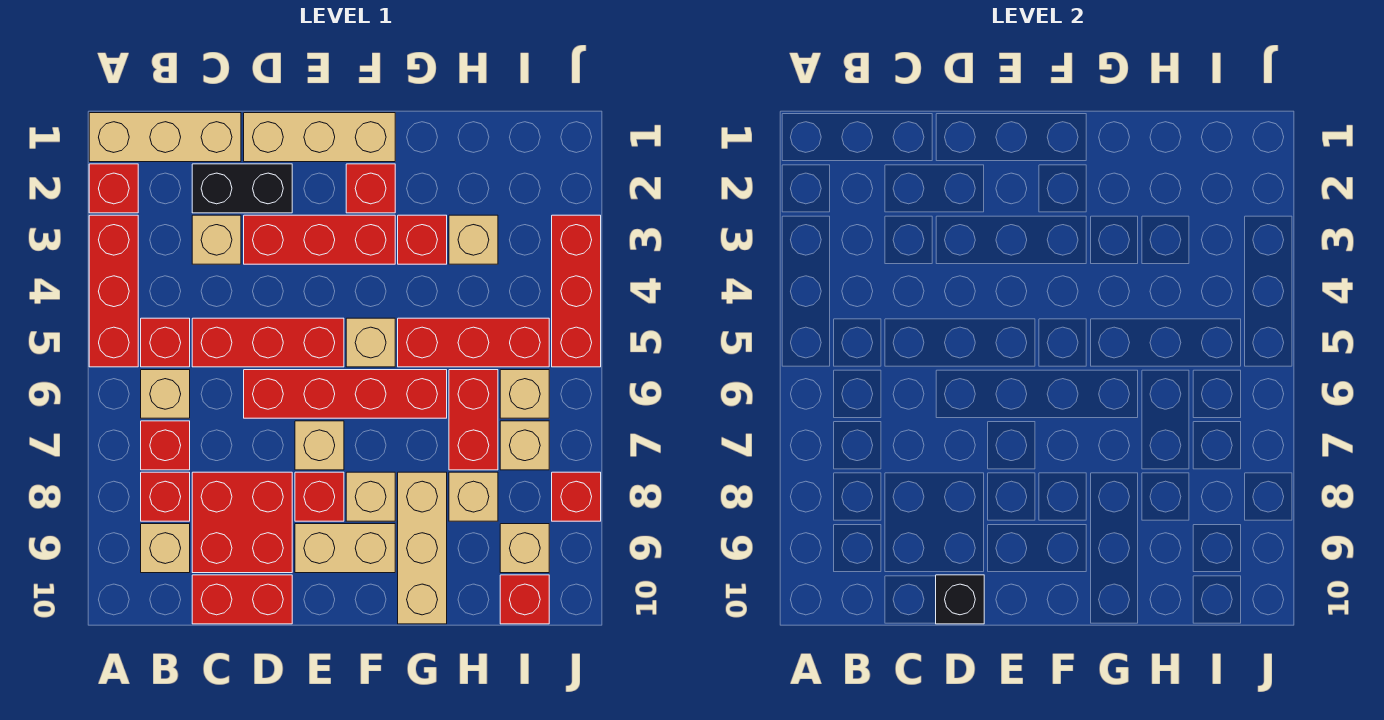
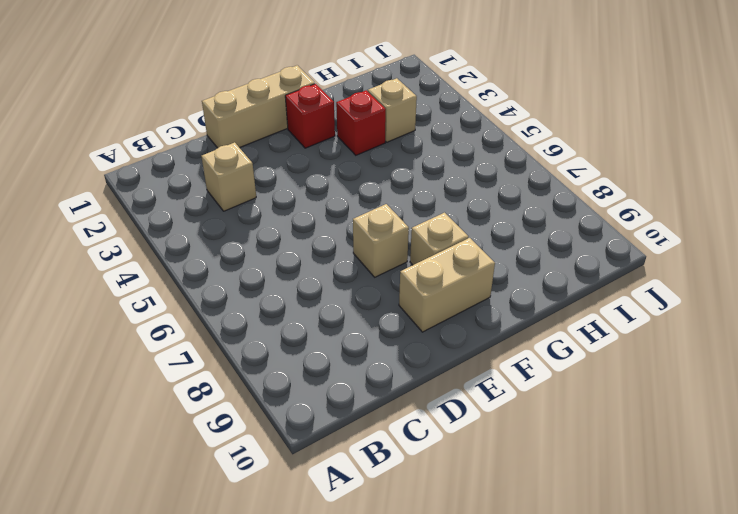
none -> tan 1x3 brick [89,113,241,162]
none -> red 1x1 brick [89,164,138,213]
none -> red 1x3 brick [89,215,138,367]
none -> red 1x1 brick [141,318,190,367]

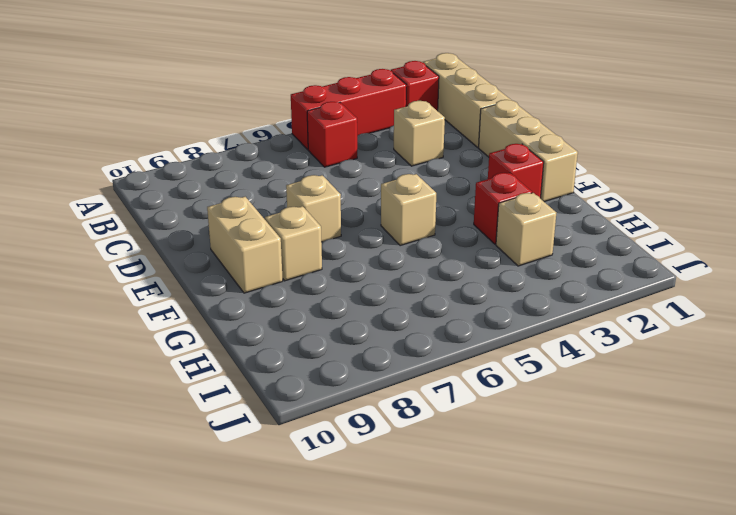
none -> tan 1x1 brick [141,370,190,418]
none -> red 1x1 brick [141,421,190,470]
none -> red 1x1 brick [141,472,190,521]
none -> tan 1x1 brick [141,524,190,573]

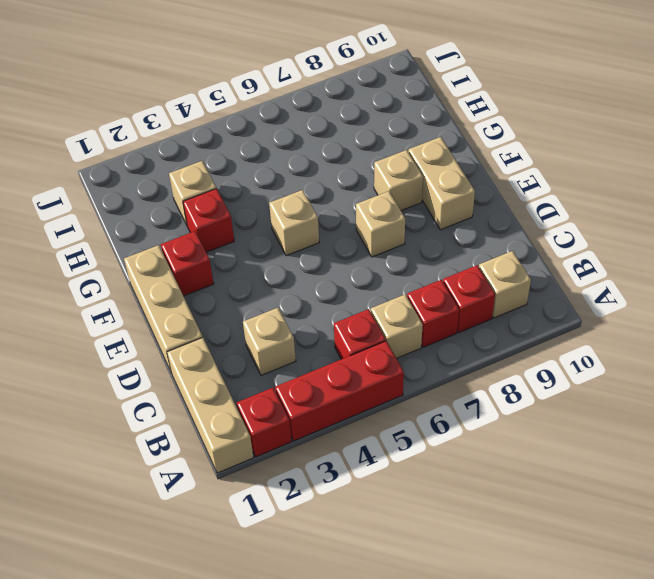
none -> black 1x2 brick [192,164,292,213]
none -> red 1x3 brick [192,318,344,367]
none -> red 2x2 brick [192,472,292,573]
none -> red 1x2 brick [192,575,292,624]

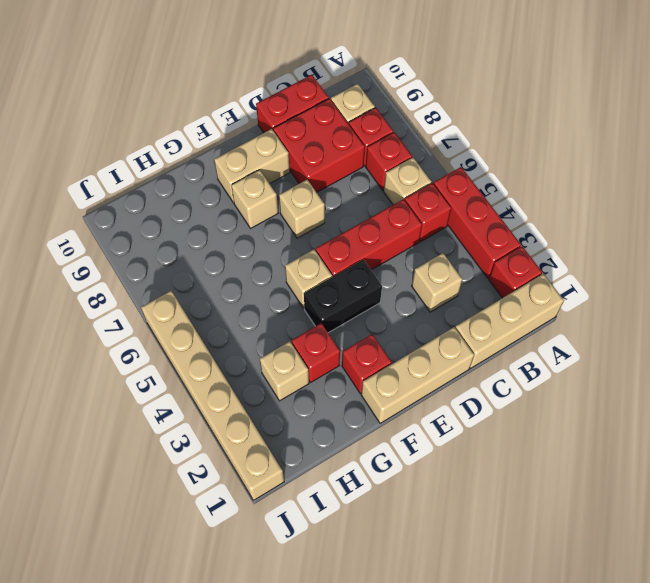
black 1x2 brick [304,260,382,333] -> black 1x2 brick moved to [192,164,292,213]
tan 1x6 brick [141,291,284,500] -> red 1x3 brick [552,215,601,367]
none -> red 1x3 brick [244,215,395,264]
none -> red 1x4 brick [244,370,447,418]
none -> red 1x1 brick [295,472,344,521]
none -> red 1x3 brick [398,318,549,367]

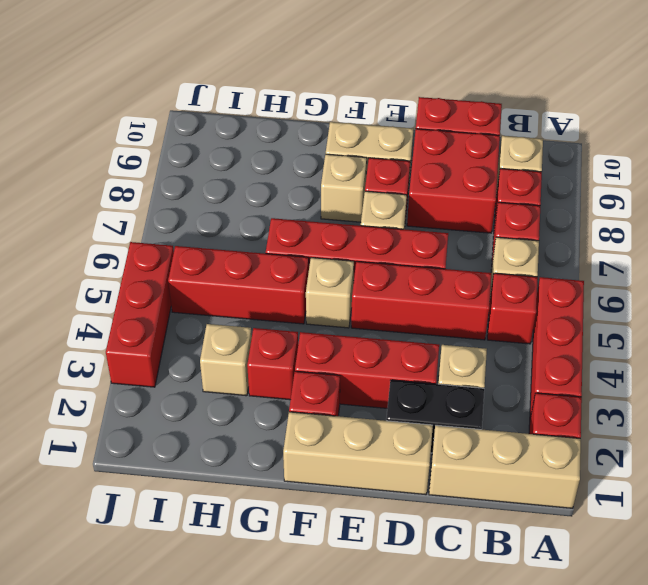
none -> tan 1x3 brick [398,472,447,624]
none -> red 1x2 brick [449,370,498,470]
none -> tan 1x1 brick [449,472,498,521]
none -> tan 1x1 brick [500,370,549,418]

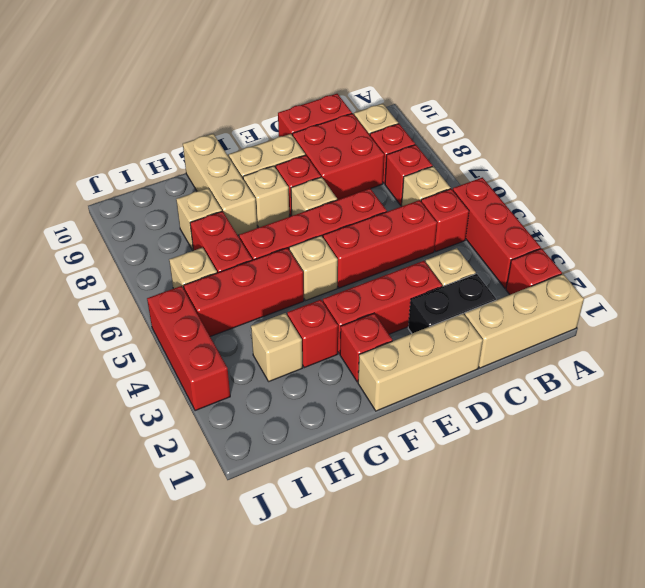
none -> tan 1x1 brick [500,421,549,470]
none -> tan 1x1 brick [500,524,549,573]
none -> red 1x1 brick [500,575,549,624]
none -> red 1x1 brick [552,472,601,521]

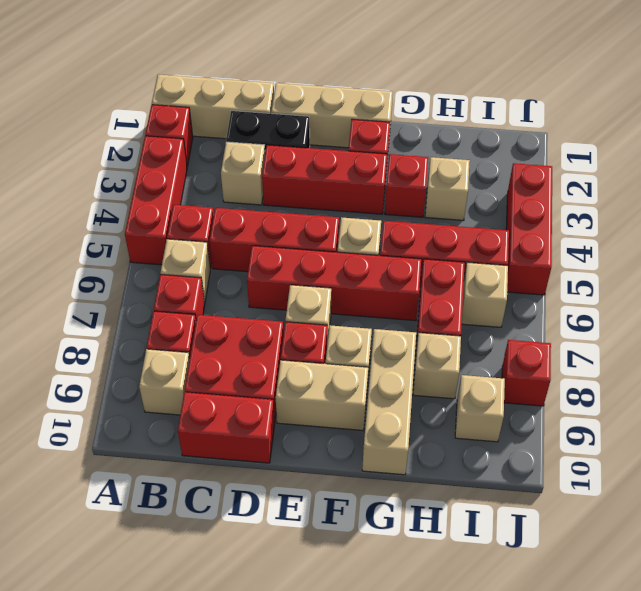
none -> tan 1x1 brick [500,421,549,470]
none -> red 1x1 brick [500,575,549,624]
none -> black 1x1 brick [936,575,984,624]

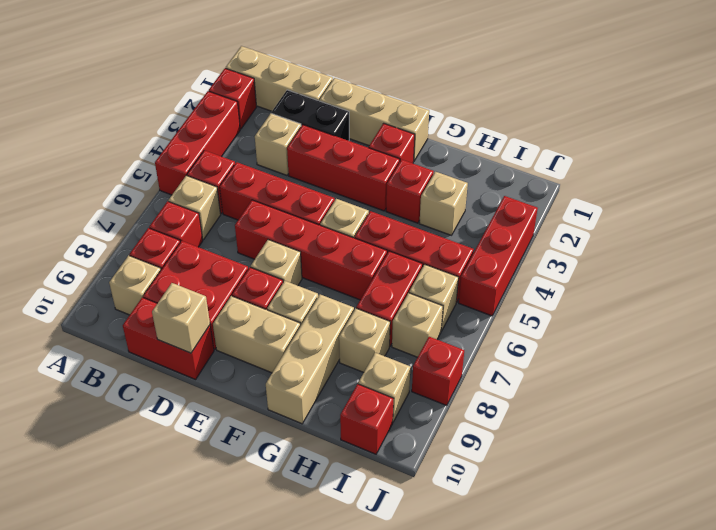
tan 1x1 brick [152,283,210,353] -> black 1x1 brick [936,575,984,624]

